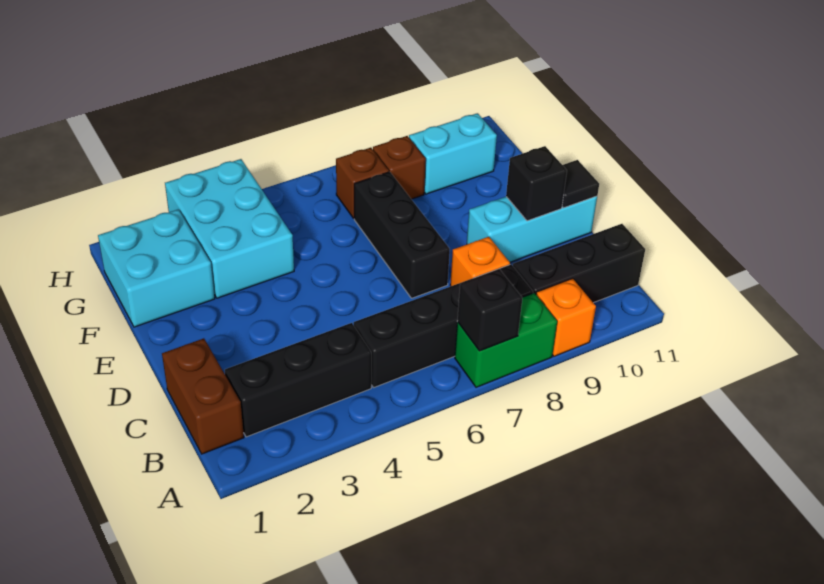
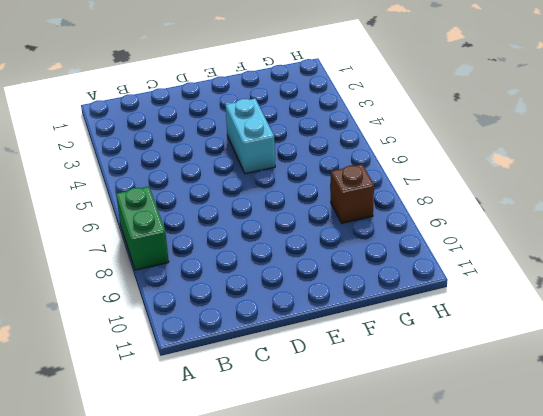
cyan 1x2 brick [225,98,275,174] -> cyan 1x2 brick moved to [409,113,497,194]
none -> orange 1x1 brick [536,279,596,356]
none -> brown 1x2 brick [162,338,244,454]
none -> black 1x3 brick [225,323,372,437]

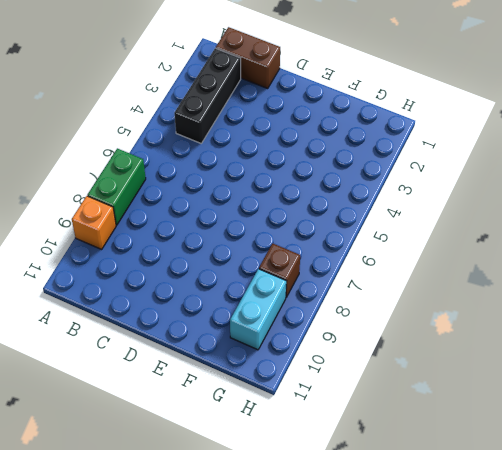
none -> black 1x4 brick [354,264,533,388]
none -> black 1x3 brick [513,224,645,303]
none -> orange 1x1 brick [450,237,510,286]

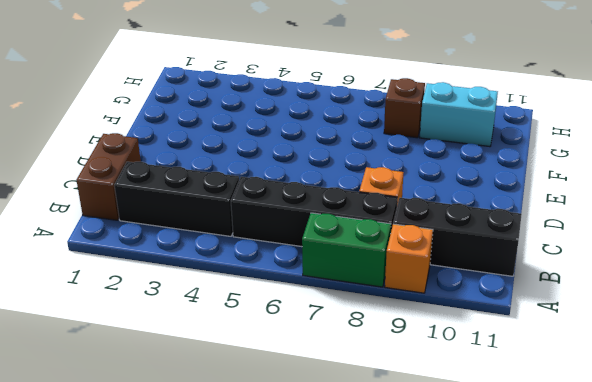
none -> black 1x3 brick [354,172,450,298]
none -> cyan 1x3 brick [467,196,597,262]
none -> cyan 2x2 brick [98,209,215,327]

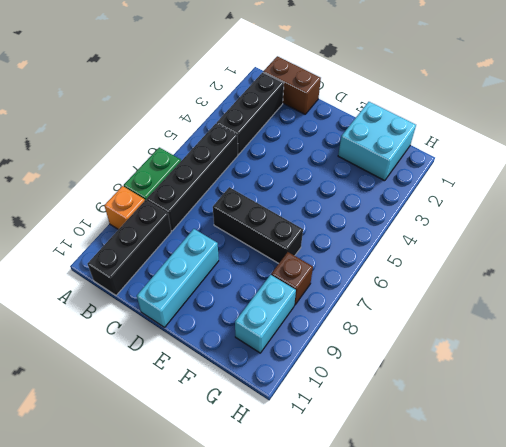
none -> orange 1x1 brick [450,237,510,286]
none -> cyan 2x3 brick [165,159,294,298]
none -> brown 1x1 brick [336,148,389,218]

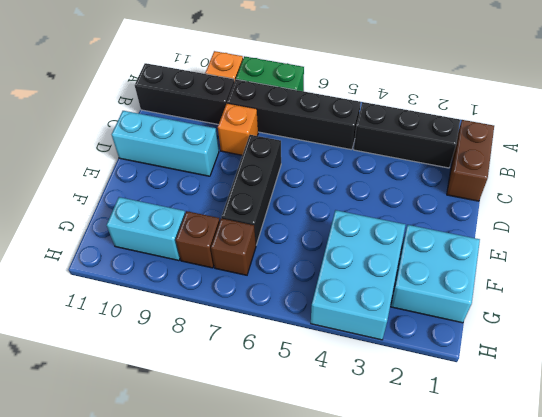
none -> black 1x1 brick [457,269,522,351]
none -> black 1x1 brick [506,146,567,221]
none -> black 1x1 tile [562,160,599,208]

